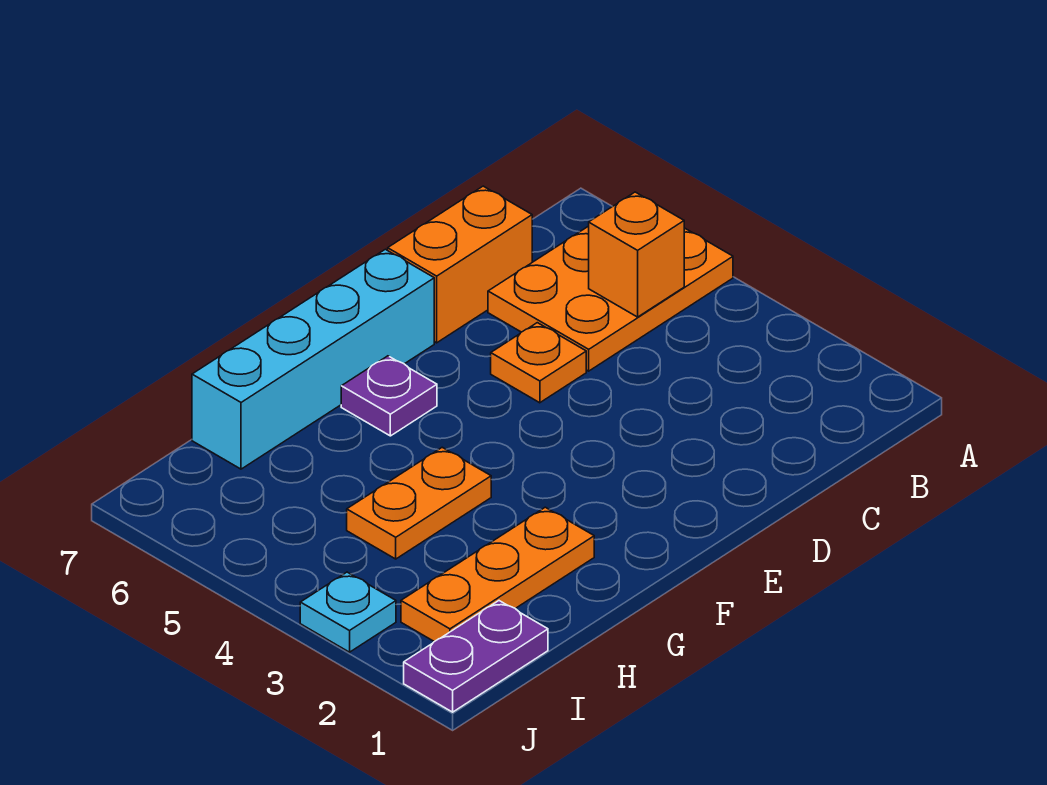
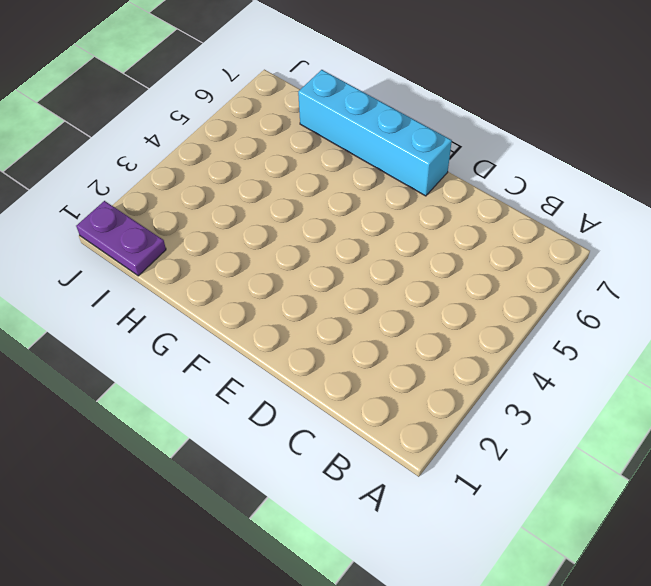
none -> orange 2x3 plate [488,226,733,371]
none -> orange 1x2 brick [388,186,532,343]

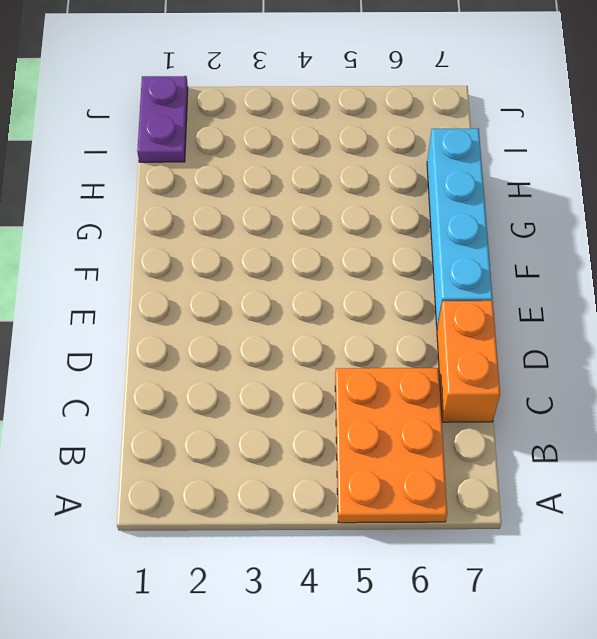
none -> orange 1x1 plate [491,323,586,403]
none -> purple 1x1 plate [341,356,437,436]

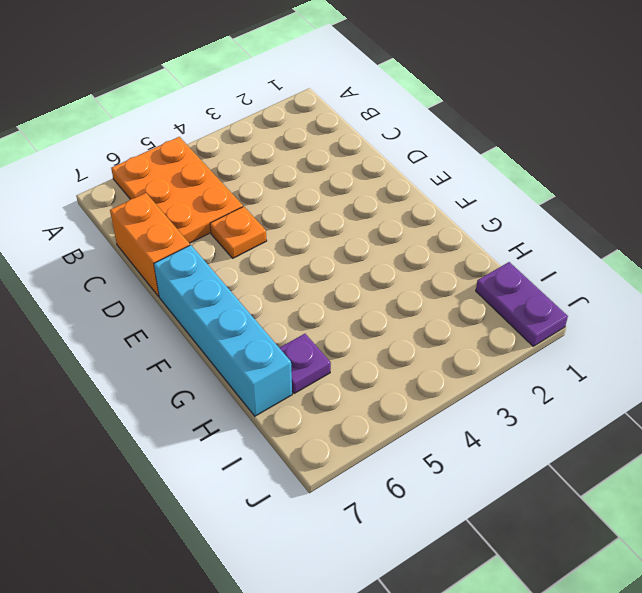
purple 1x1 plate [280,334,331,394] -> purple 1x1 plate moved to [341,356,437,436]
none -> orange 1x3 plate [401,507,594,642]
none -> orange 1x2 plate [347,447,491,559]

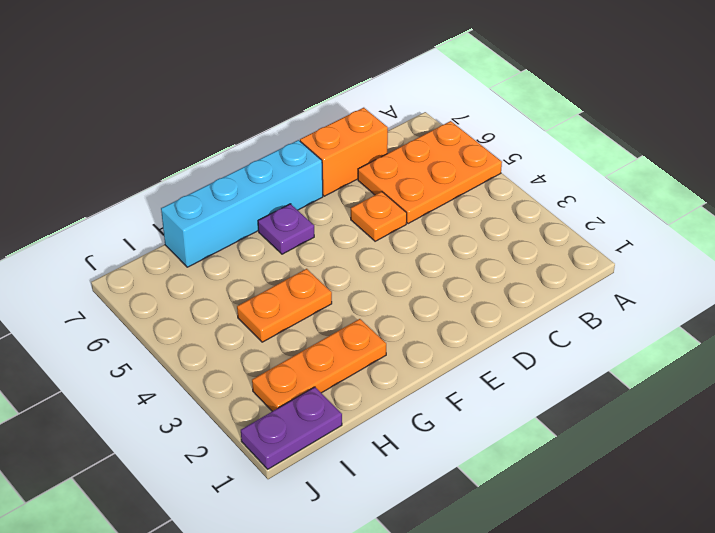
none -> cyan 1x1 plate [300,572,396,652]
none -> orange 1x1 brick [589,192,684,317]

